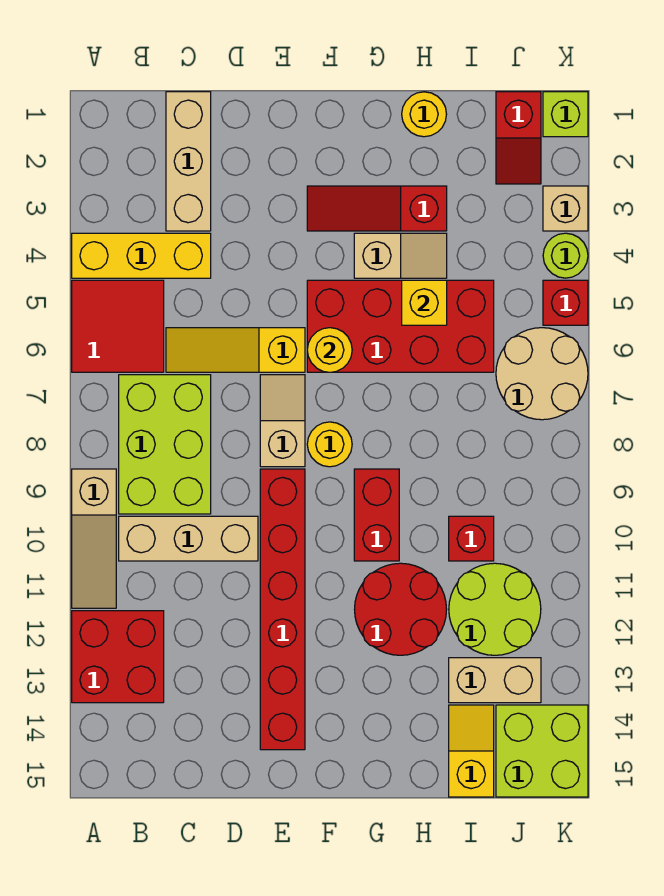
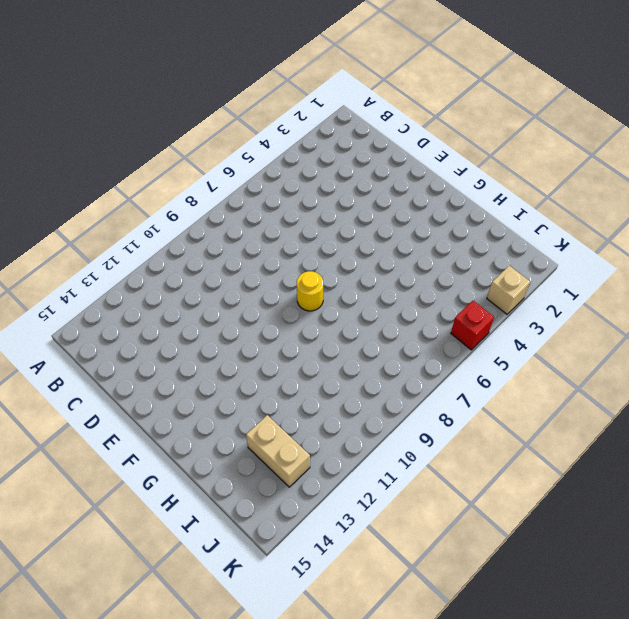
none -> yellow 1x3 brick [72,233,211,278]
none -> red 2x2 tile [72,280,164,372]
none -> tan 1x3 slope [72,469,116,608]
none -> red 2x2 brick [72,611,164,703]

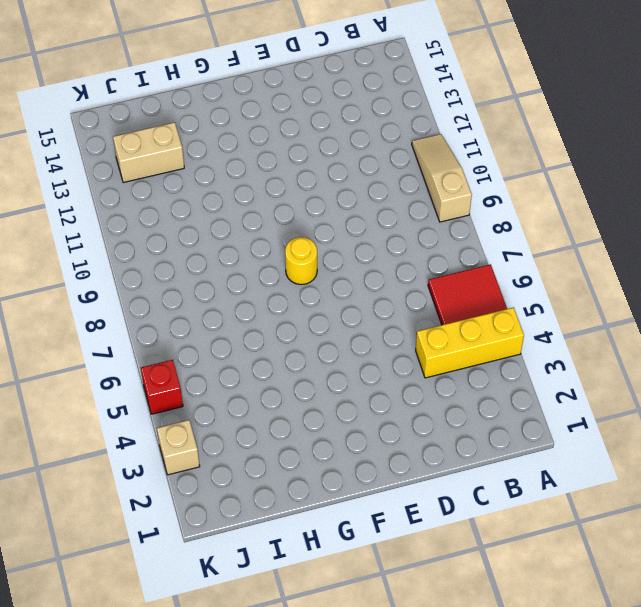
none -> red 2x2 brick [72,611,164,703]
none -> lime 2x3 brick [119,375,211,514]
none -> tan 1x3 brick [119,516,258,561]
none -> tan 1x3 brick [166,92,211,231]

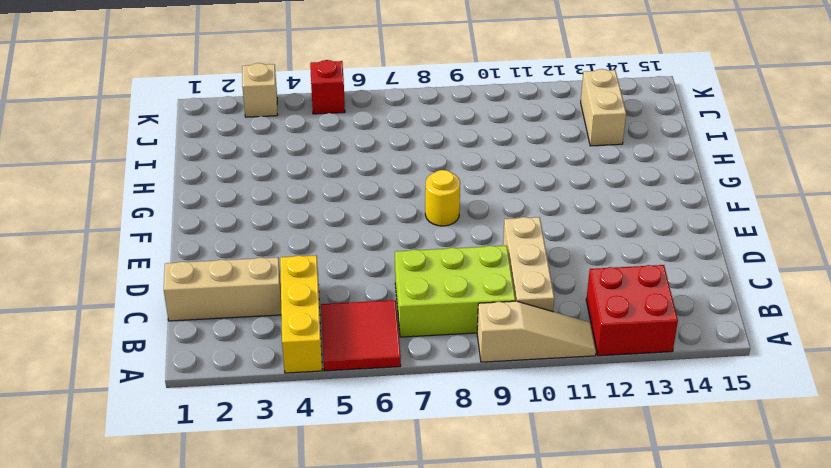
none -> yellow 1x3 slope [166,328,305,372]
none -> tan 1x2 slope [260,375,305,467]
none -> red 1x6 brick [260,469,305,750]
none -> red 1x3 slope [307,186,447,231]

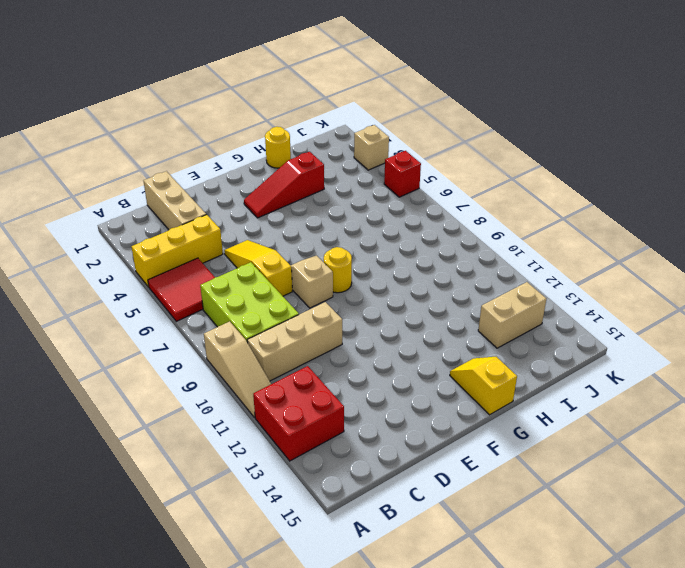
yellow 1x3 slope [224,240,292,296] -> yellow 1x3 slope turned to [166,328,305,372]
yellow 1x2 slope [450,357,517,415] -> yellow 1x2 slope moved to [449,705,494,797]
none -> red 1x6 brick [260,469,305,750]
none -> red 2x4 brick [307,280,494,372]
none -> tan 1x2 slope [354,233,447,278]
none -> red 1x2 brick [354,469,399,561]

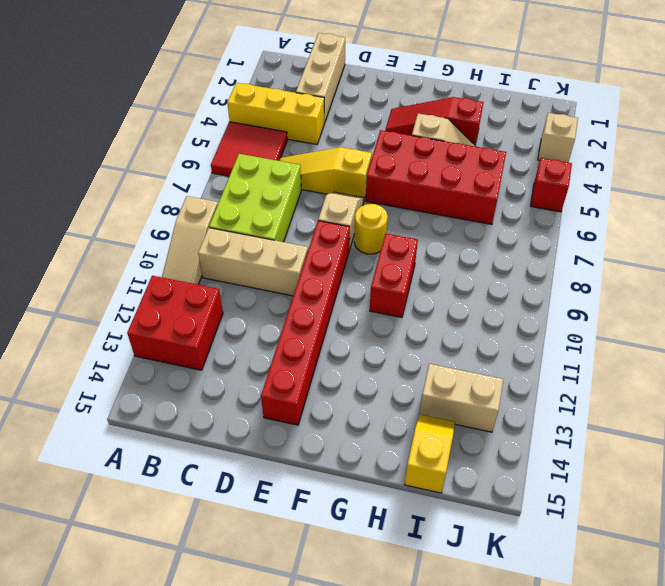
none -> red 2x2 round brick [355,563,447,655]
none -> yellow 1x1 round brick [402,92,447,137]
none -> red 1x1 brick [449,516,494,561]
none -> lime 2x2 round brick [449,563,541,655]

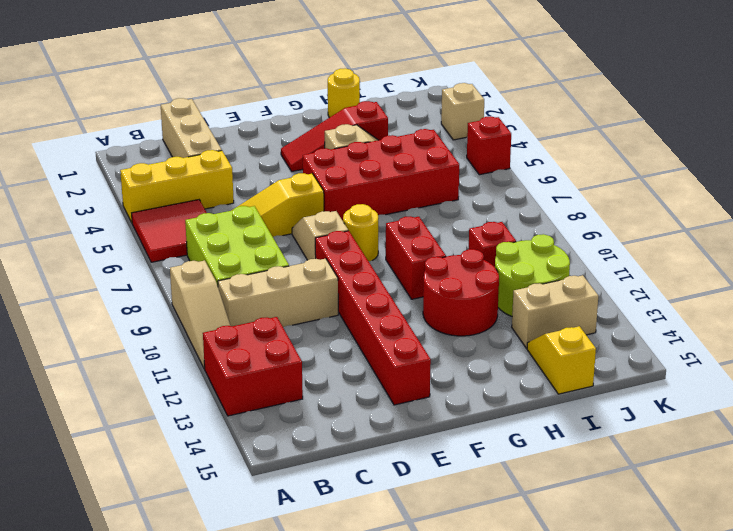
none -> red 1x2 slope [496,92,541,184]
none -> tan 2x2 round brick [496,328,588,420]
none -> lime 2x2 brick [496,705,588,797]
none -> lime 1x1 brick [543,92,588,137]

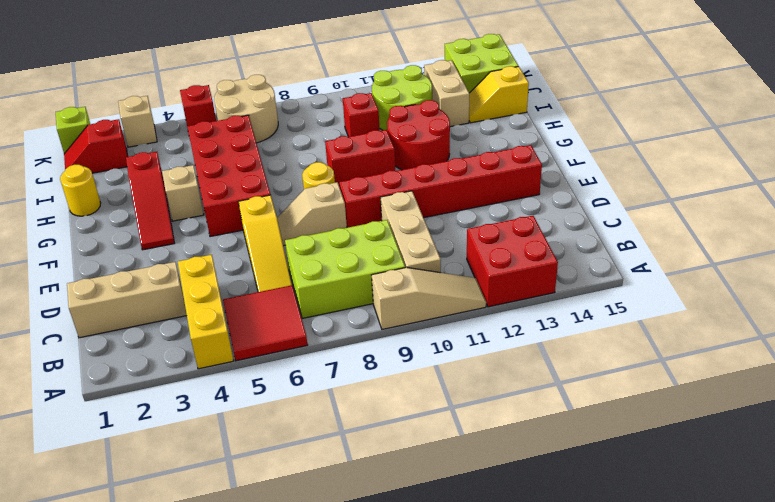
red 1x2 slope [64,119,128,173] -> red 1x2 slope turned to [496,92,541,184]
none -> lime 1x1 round brick [543,233,588,278]
none -> yellow 1x1 round brick [307,328,352,372]
none -> yellow 1x1 brick [402,280,447,325]

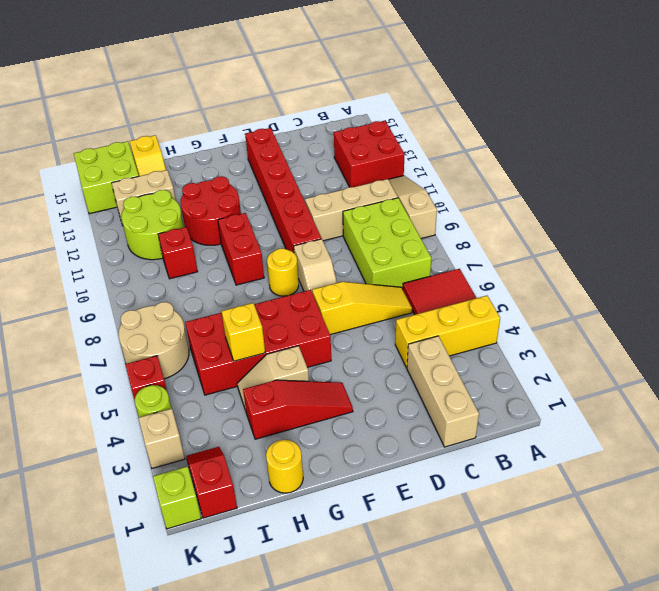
none -> yellow 1x1 round brick [307,328,352,372]

